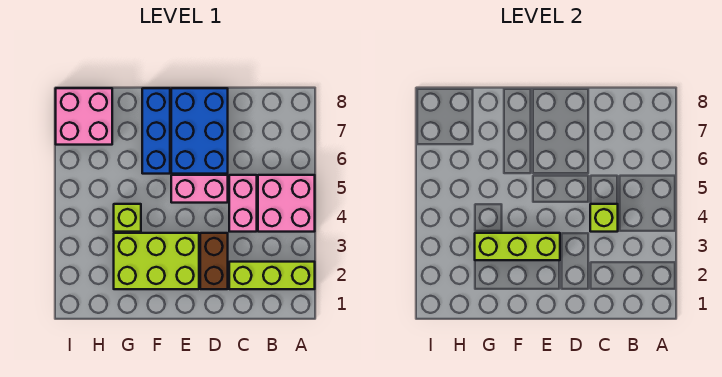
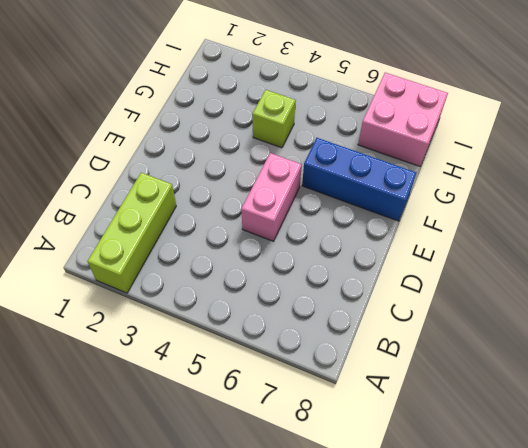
none -> pink 2x2 brick [258,175,315,232]
none -> pink 1x2 brick [229,175,257,232]
none -> brown 1x2 brick [200,233,228,289]

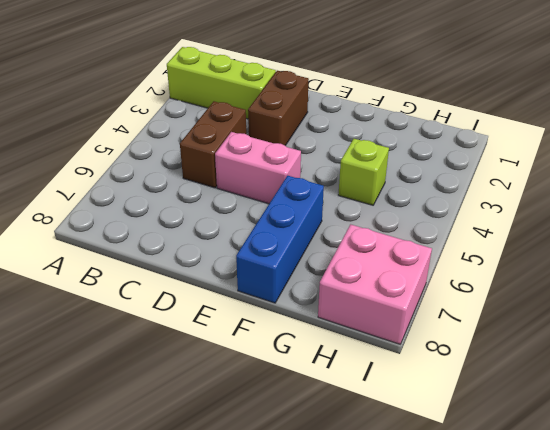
brown 1x2 brick [180,101,246,188] -> pink 1x2 brick [229,175,257,232]
none -> pink 2x2 brick [258,175,315,232]
none -> blue 2x3 brick [171,88,228,174]
none -> lime 2x3 brick [114,233,199,289]

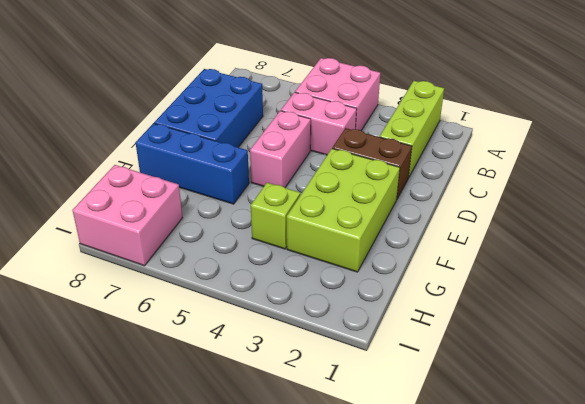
blue 2x3 brick [154,69,263,147] -> blue 2x3 brick turned to [171,88,228,174]
none -> lime 1x1 brick [590,204,618,232]
none -> lime 1x3 brick [475,233,560,260]

